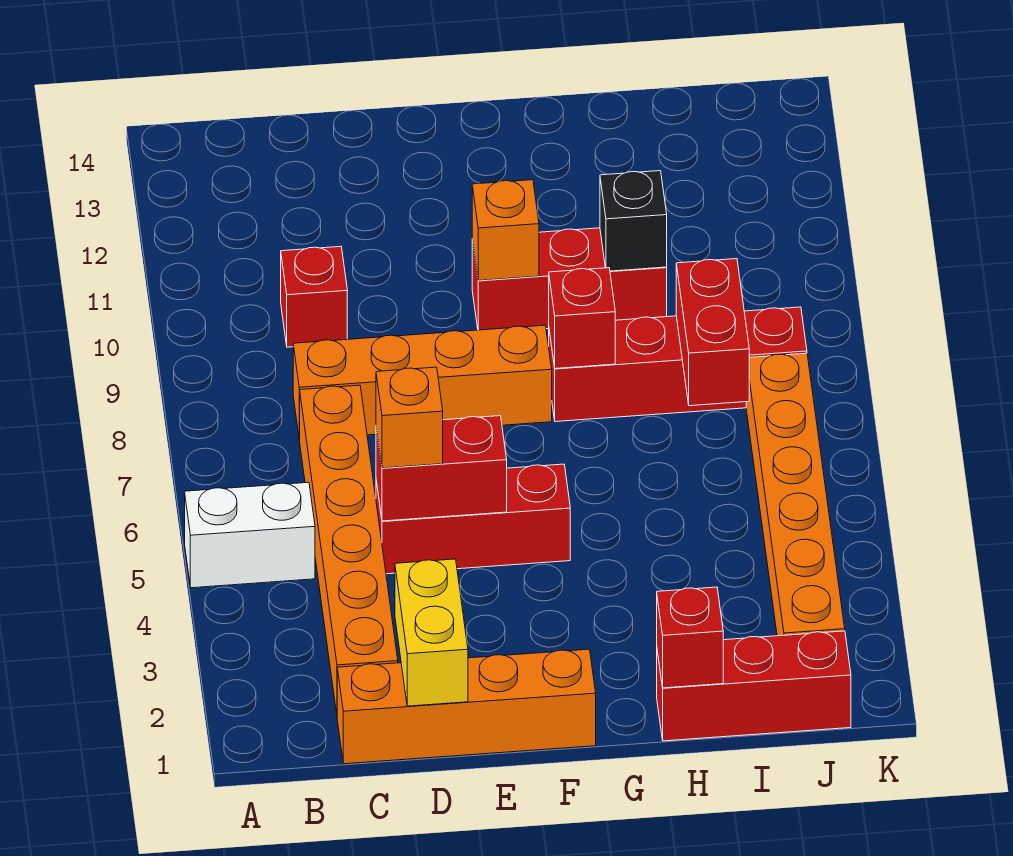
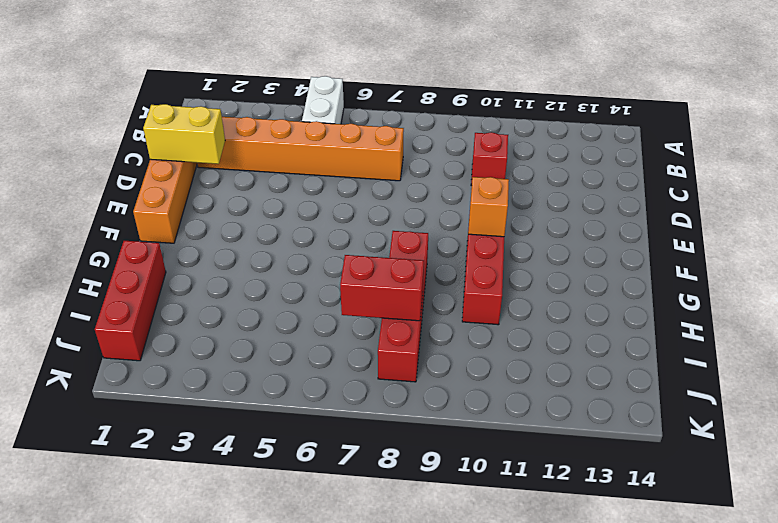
none -> orange 1x4 brick [293,325,552,440]
none -> red 1x3 brick [376,464,570,574]
none -> orange 1x6 brick [746,353,845,636]

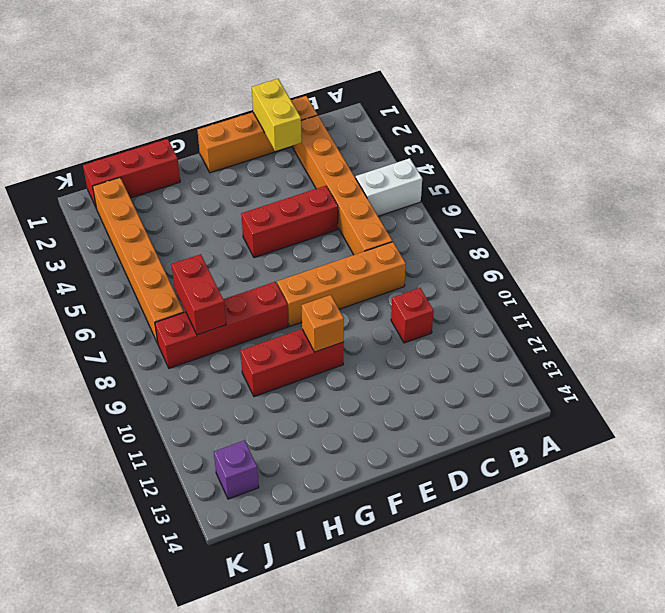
purple 1x1 brick [214,440,259,499] -> none
none -> red 1x2 brick [376,416,507,521]
none -> red 1x1 brick [549,268,615,369]
none -> red 1x1 brick [657,587,723,688]

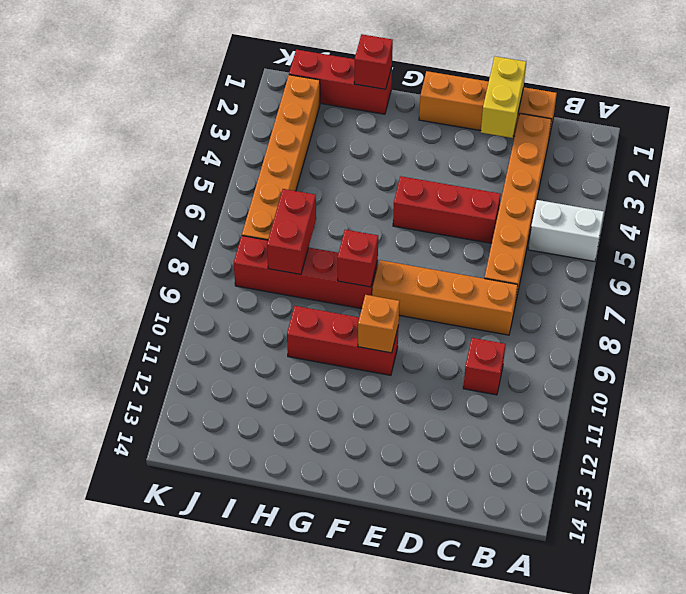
none -> red 1x2 brick [376,416,507,521]
none -> black 1x1 brick [600,171,667,271]
none -> orange 1x1 brick [376,367,443,468]

